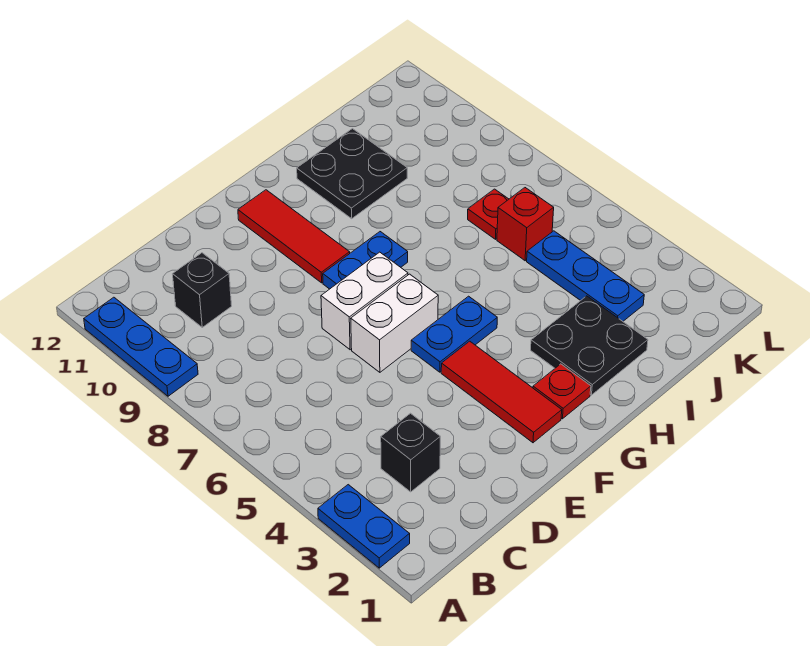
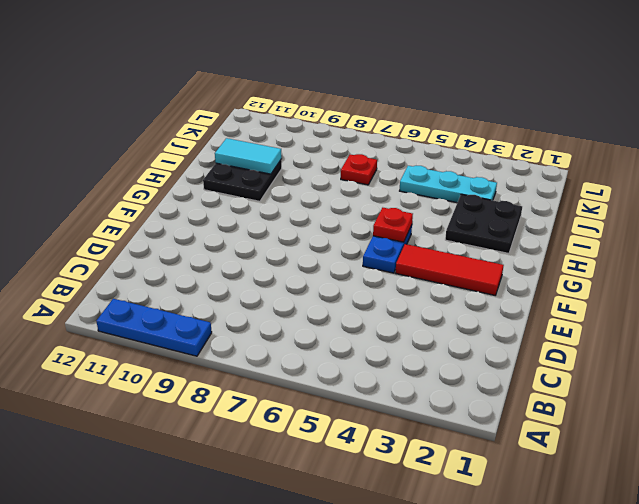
red 1x1 plate [373,208,413,242] -> red 1x1 plate moved to [533,364,591,419]
cyan 1x2 tile [215,138,281,174] -> none
cyan 1x3 plate [400,166,497,203] -> blue 1x3 plate [527,231,644,321]
none -> blue 1x2 plate [318,485,410,568]
none -> black 1x1 brick [381,413,440,492]
none -> black 1x1 brick [173,253,232,327]

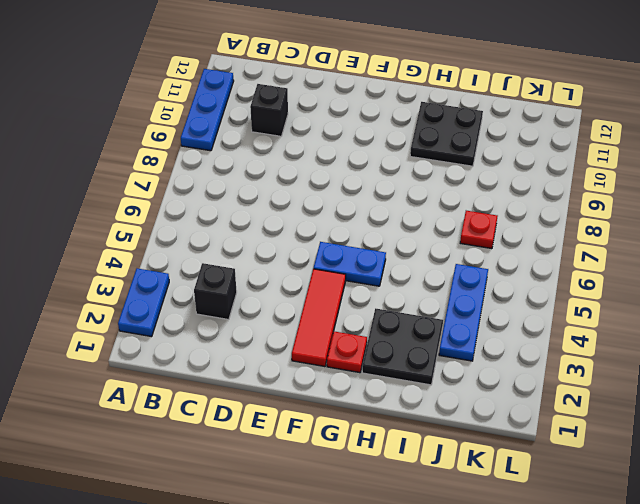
none -> white 1x2 brick [351,274,438,372]
none -> white 1x2 brick [321,252,408,350]
none -> blue 1x2 plate [323,232,408,289]

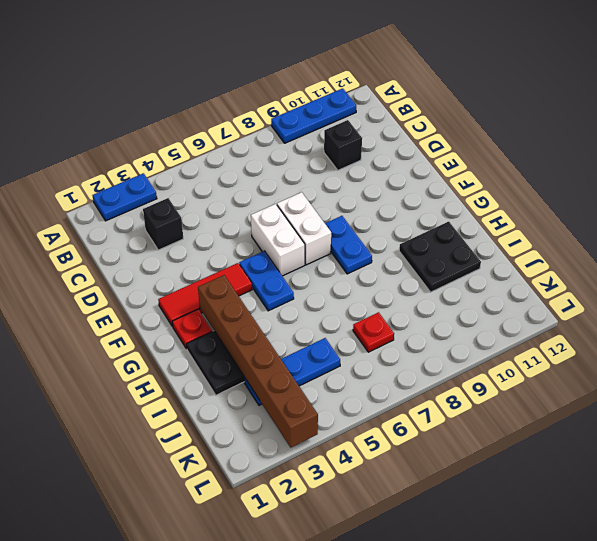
brown 1x6 brick [198,275,318,447] -> none
none -> red 1x3 tile [238,190,350,283]
none -> red 1x1 brick [497,188,554,261]

